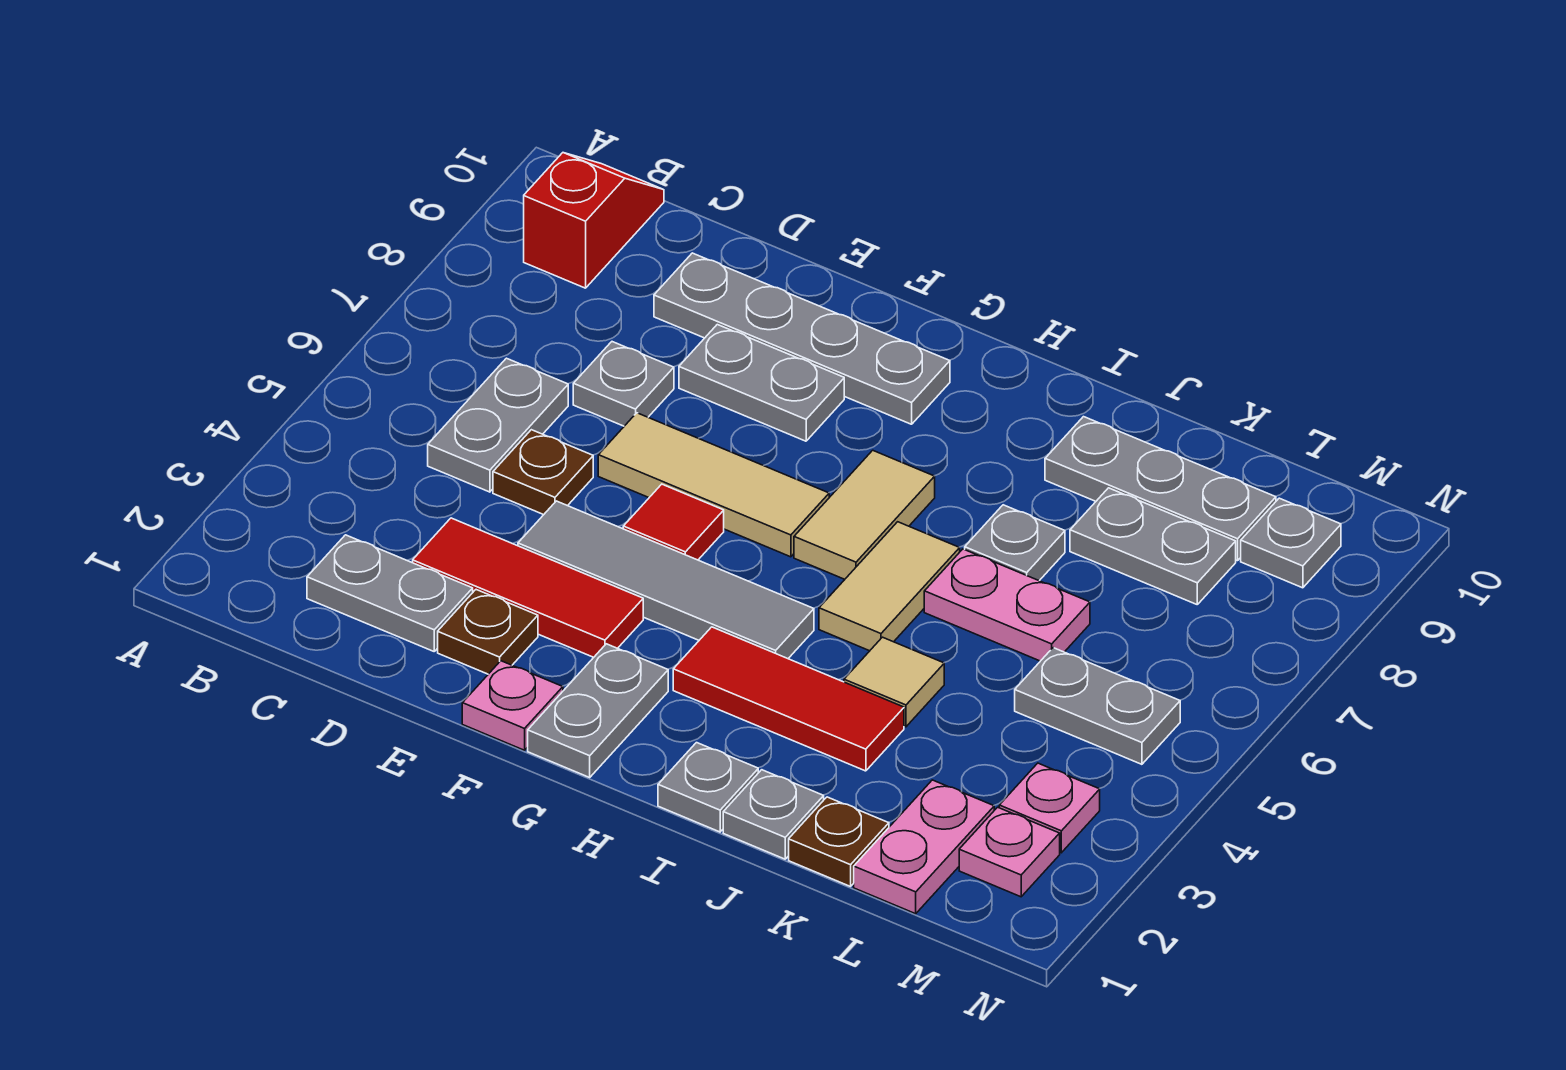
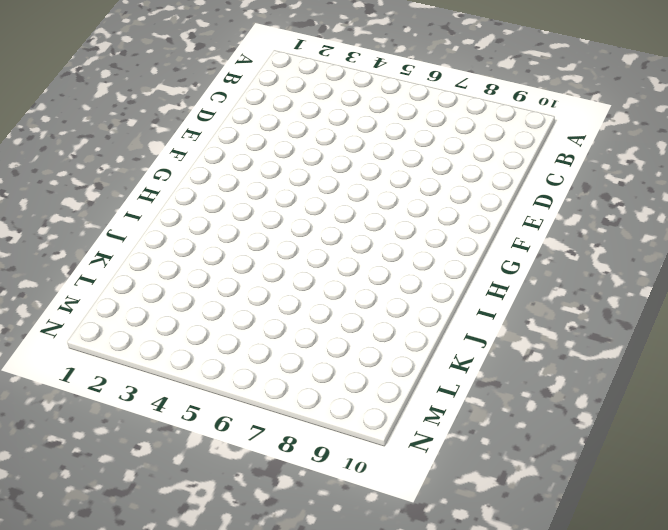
none -> red 1x2 slope [524,153,664,288]
none -> grey 1x2 plate [307,535,473,651]
none -> grey 1x2 plate [428,358,568,492]
none -> red 1x3 tile [413,518,643,657]

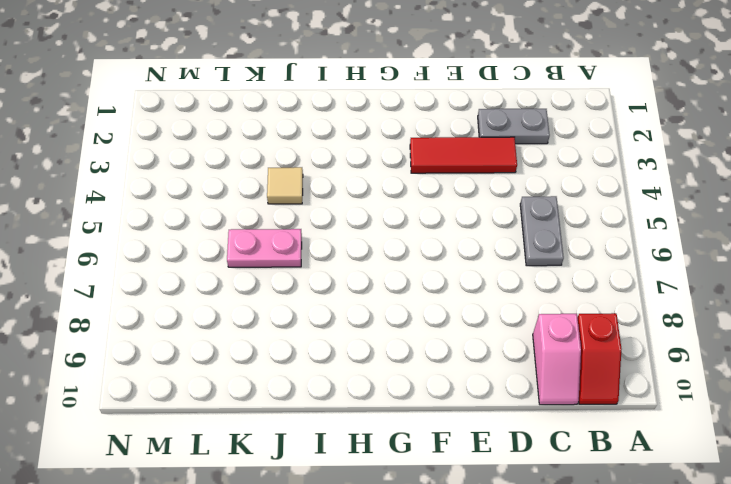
pink 1x2 slope [533,314,581,405] -> none
none -> brown 1x1 plate [493,430,593,515]
none -> grey 1x1 plate [573,342,674,426]
none -> grey 1x4 plate [654,253,950,424]
none -> brown 1x1 plate [438,590,538,674]

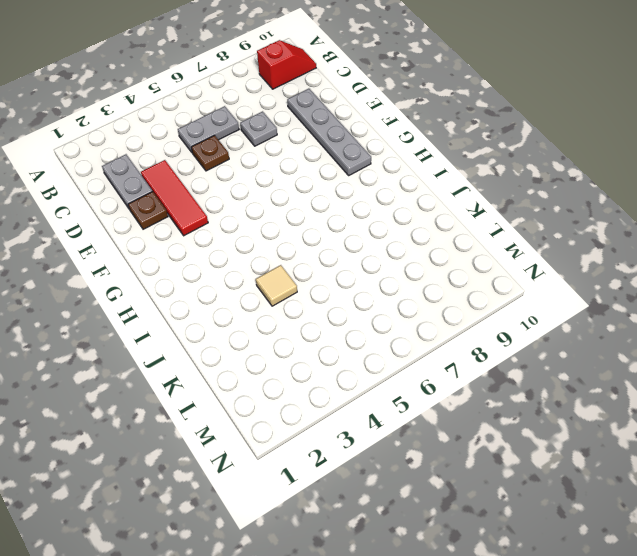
none -> grey 1x4 tile [518,501,814,659]
none -> tan 1x3 tile [598,413,829,557]
none -> grey 1x2 plate [679,325,844,441]
none -> pink 1x1 plate [462,661,563,750]

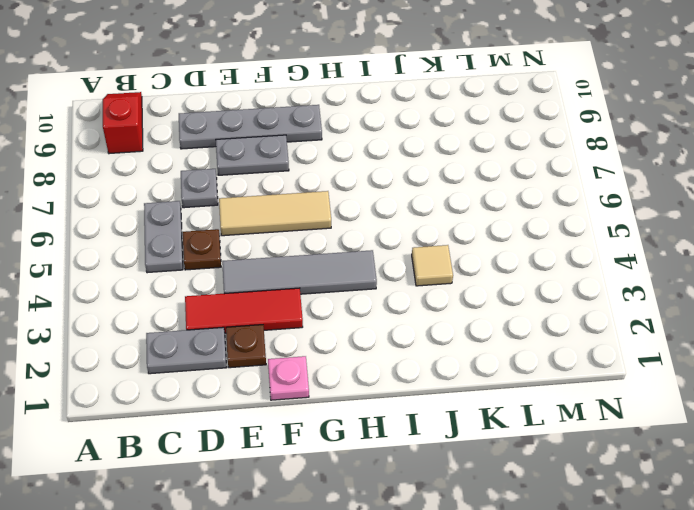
none -> red 1x1 tile [623,484,724,560]
none -> grey 1x2 plate [528,644,668,777]
none -> red 1x3 tile [673,627,904,771]
none -> tan 1x2 tile [794,450,935,579]

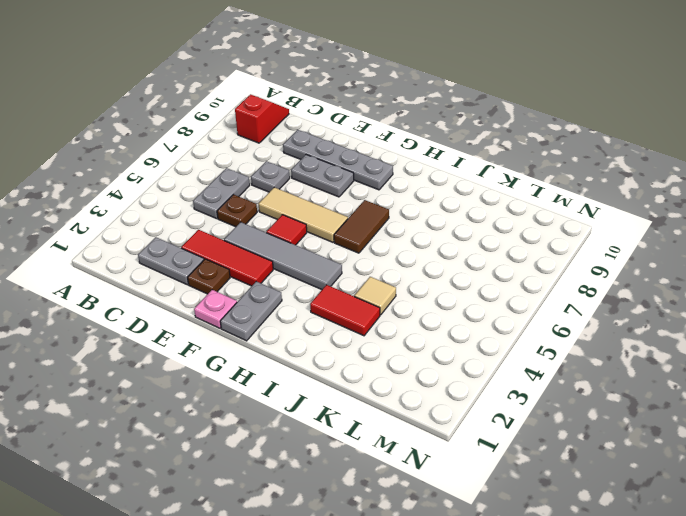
brown 1x2 tile [334,200,389,253] -> tan 1x2 tile [794,450,935,579]
red 1x2 tile [310,285,380,336] -> red 1x3 tile [673,627,904,771]
none -> grey 1x1 plate [658,743,758,832]
none -> tan 1x2 tile [819,522,960,651]
none -> grey 1x1 plate [723,770,824,859]
none -> pink 1x2 plate [924,549,1090,661]

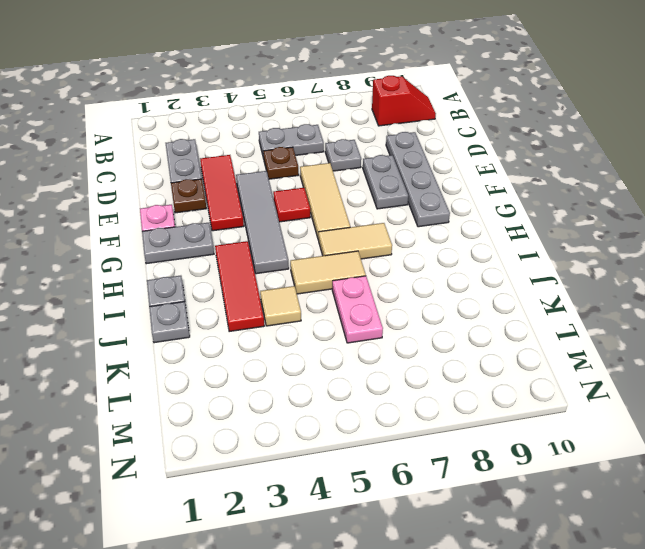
none -> grey 1x1 plate [965,505,1065,581]
none -> grey 1x3 plate [1045,417,1276,561]
none -> brown 1x1 plate [789,797,889,886]
none -> grey 1x2 plate [1070,488,1236,604]

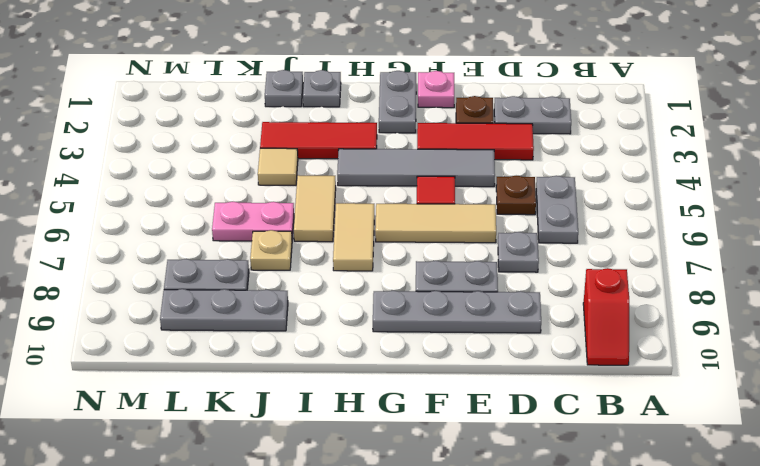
tan 1x1 plate [250,230,292,270] -> grey 1x1 plate [965,505,1065,581]
none -> brown 1x1 plate [789,797,889,886]
none -> pink 1x2 plate [854,780,994,914]
none -> grey 1x2 plate [1015,648,1180,764]
none -> pink 1x1 plate [959,807,1060,897]

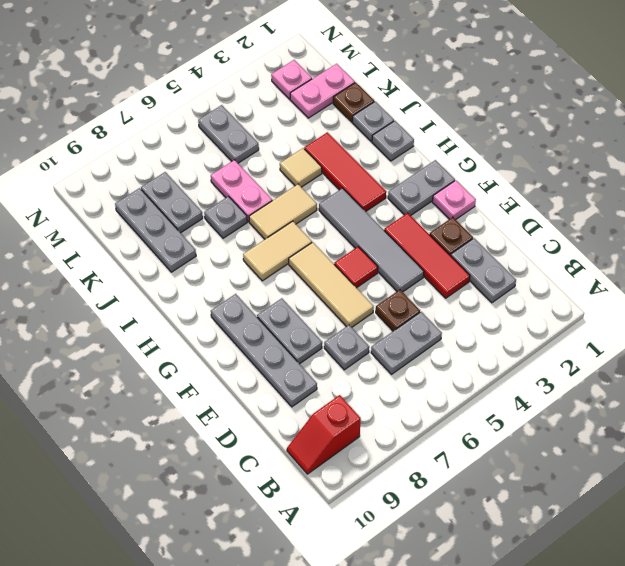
none -> pink 1x1 plate [999,763,1100,853]
none -> grey 1x1 plate [1241,498,1341,588]

